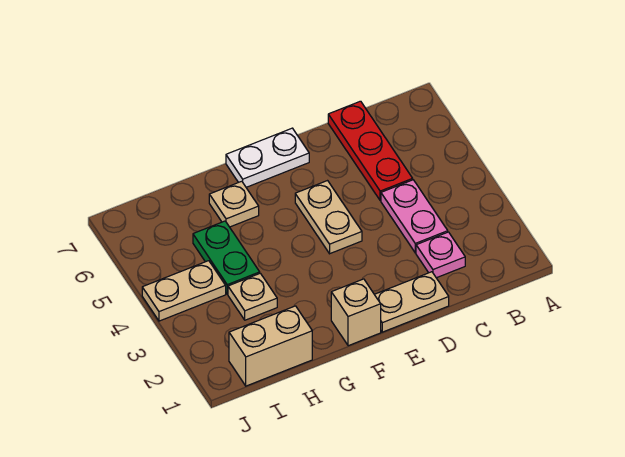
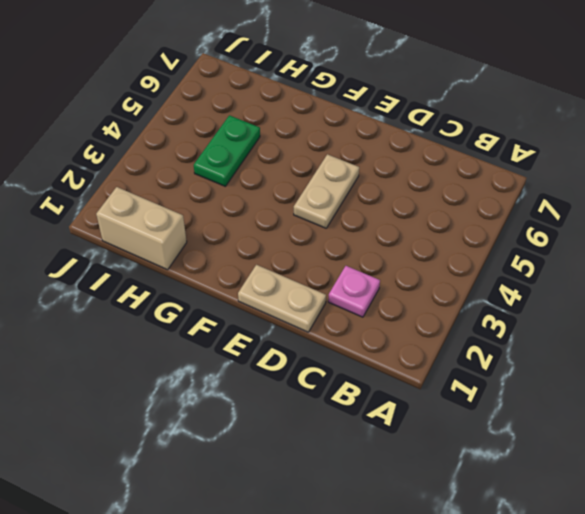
none -> pink 1x2 plate [381,180,448,253]
none -> red 1x3 plate [328,101,413,201]
none -> white 1x2 plate [226,128,309,187]

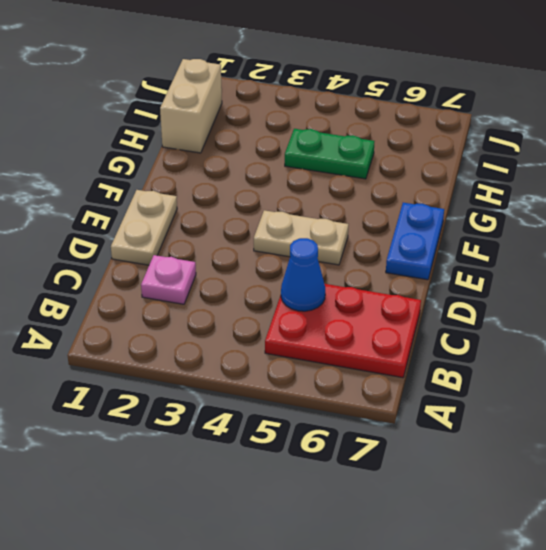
red 2x3 plate [265,284,421,378] -> red 1x3 plate [328,101,413,201]
blue 1x1 cone [281,238,325,311] -> none
blue 1x2 plate [386,203,444,280] -> white 1x2 plate [226,128,309,187]
none -> pink 1x2 plate [381,180,448,253]
none -> tan 1x1 brick [331,279,381,346]
none -> tan 1x1 plate [209,181,259,227]

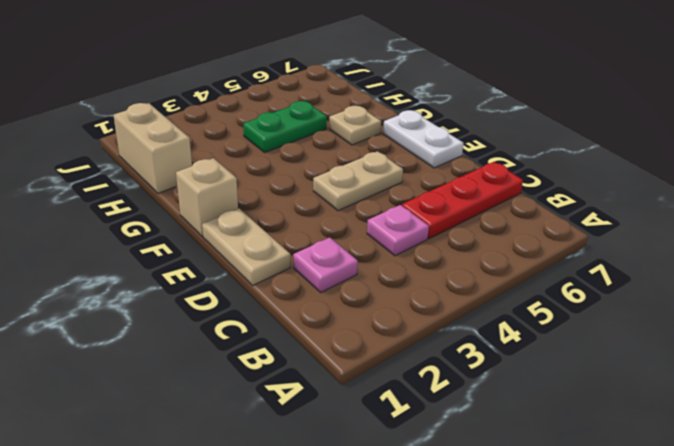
pink 1x1 plate [367,205,429,256] -> pink 1x2 plate [381,180,448,253]
none -> tan 1x1 plate [228,273,277,320]
none -> tan 1x2 plate [142,261,226,321]

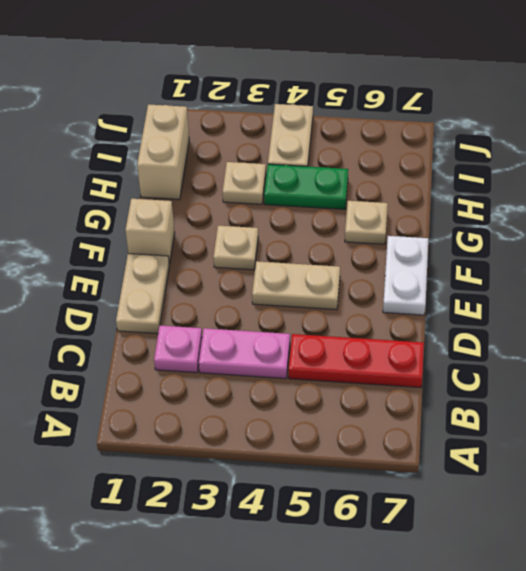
tan 1x1 plate [213,226,258,270] -> none

